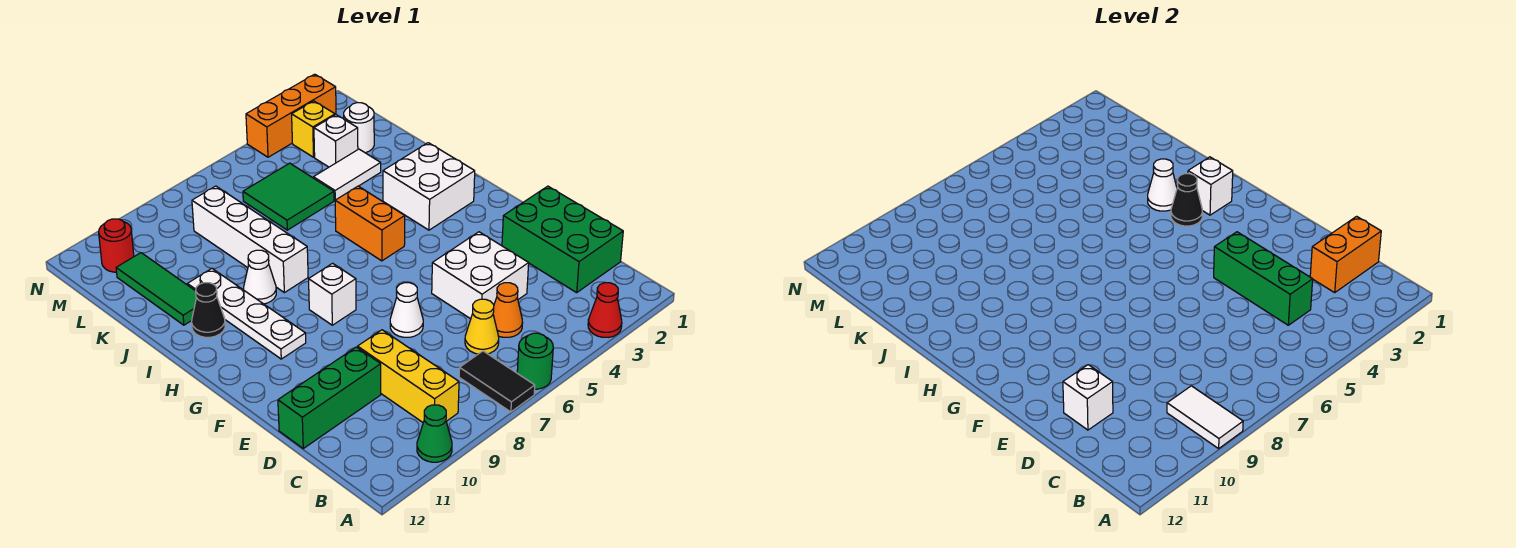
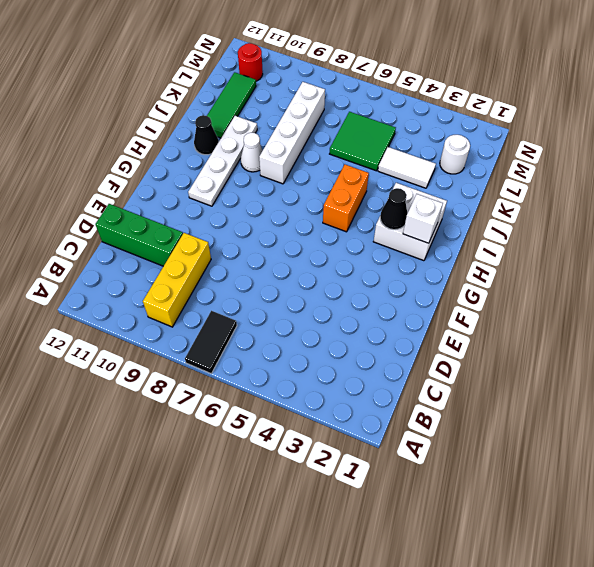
none -> red 1x1 cone [588,283,622,337]
none -> green 1x1 round brick [517,333,553,389]
none -> green 1x1 cone [417,405,452,462]
none -> green 2x3 brick [502,186,623,293]

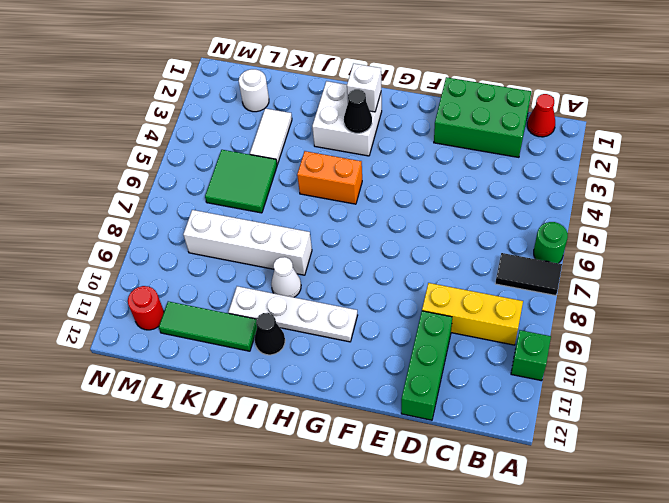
green 1x1 brick [511,330,551,381] -> green 1x1 cone [417,405,452,462]
red 1x1 cone [527,94,555,137] -> red 1x1 cone moved to [588,283,622,337]
none -> orange 1x1 cone [493,283,523,337]
none -> yellow 1x1 cone [465,299,499,354]
none -> white 2x2 brick [432,232,529,319]
none -> white 1x1 cone [390,283,423,337]

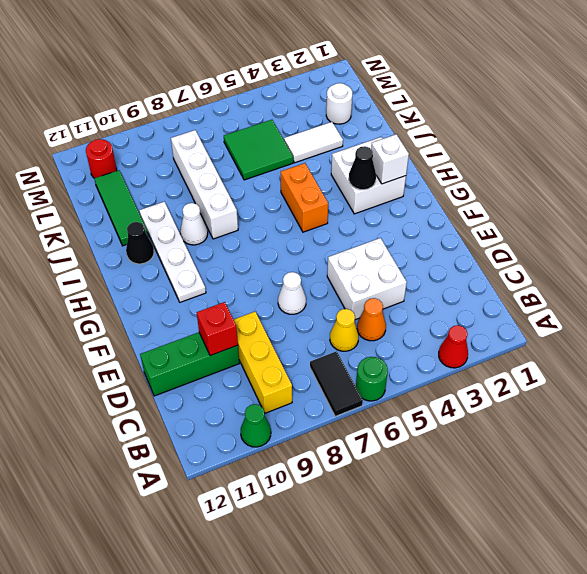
red 1x1 brick [197,302,238,356] -> none
none -> green 2x3 brick [502,186,623,293]
none -> white 1x1 brick [309,263,356,325]
none -> white 1x1 brick [314,115,358,167]
none -> yellow 1x1 brick [292,101,335,157]

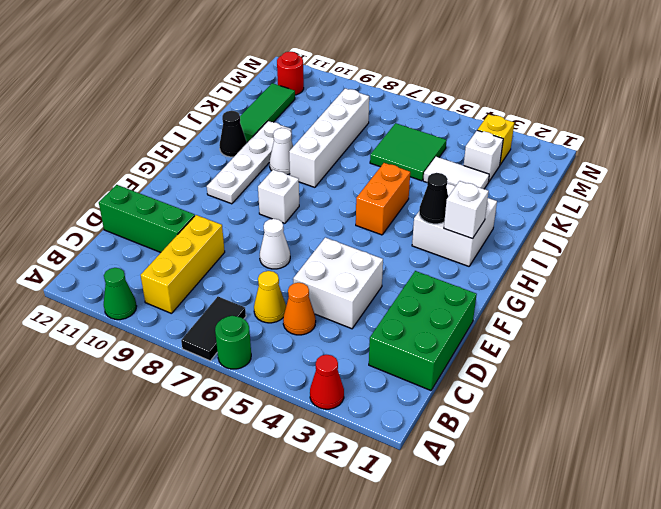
none -> white 1x1 round brick [344,103,374,153]
none -> orange 1x3 brick [246,74,336,157]
none -> white 1x2 tile [1167,386,1243,449]
none -> orange 1x2 brick [1310,216,1381,293]

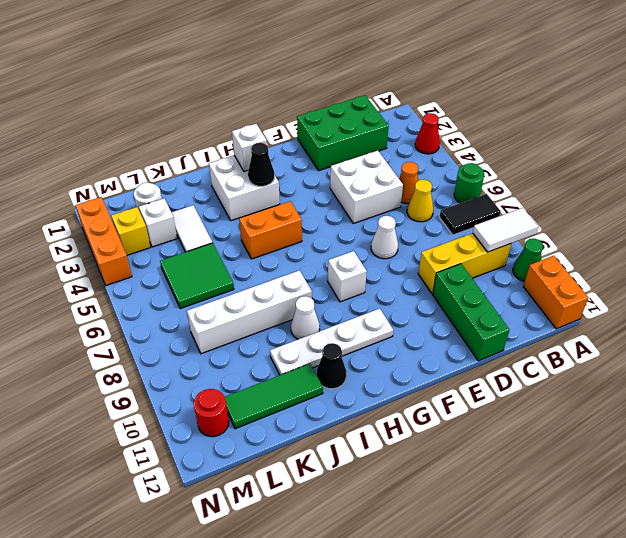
orange 1x2 brick [523,256,588,329] -> orange 1x2 brick moved to [1310,216,1381,293]
none -> green 1x3 brick [1214,232,1313,325]
none -> white 1x1 brick [1063,365,1113,430]
none -> white 1x1 cone [1148,159,1177,211]

